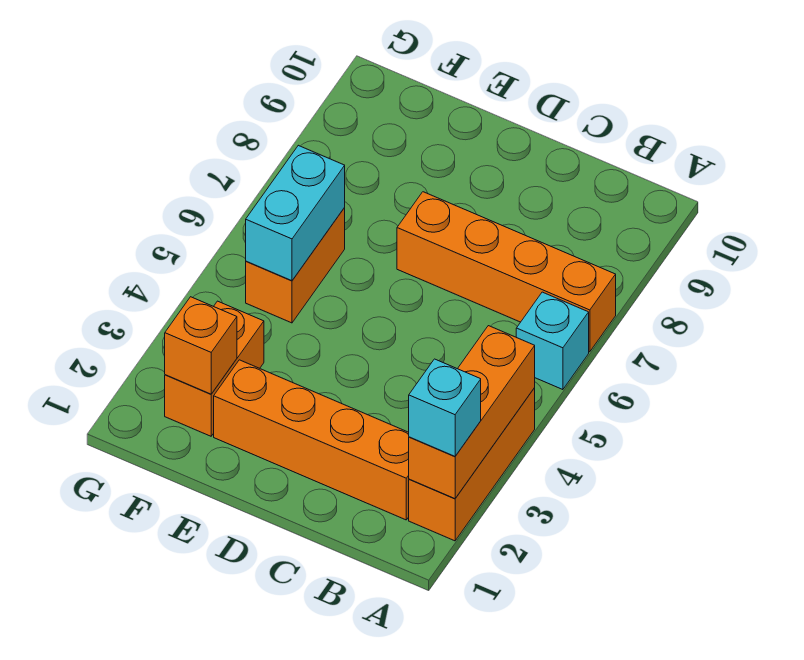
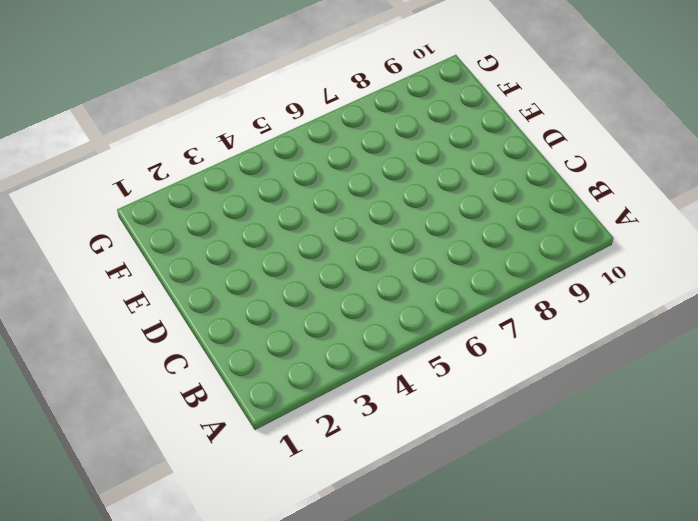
none -> orange 1x3 brick [409,388,535,541]
none -> cyan 1x1 brick [516,292,589,390]

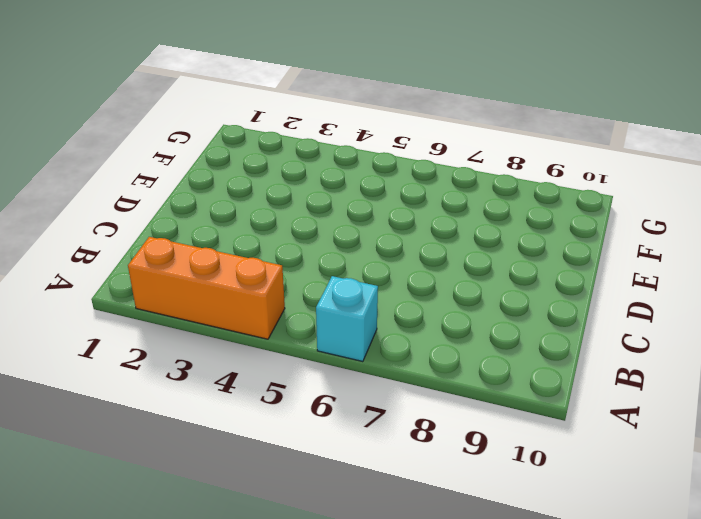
none -> orange 1x4 brick [397,192,616,352]
none -> orange 1x4 brick [214,360,409,520]

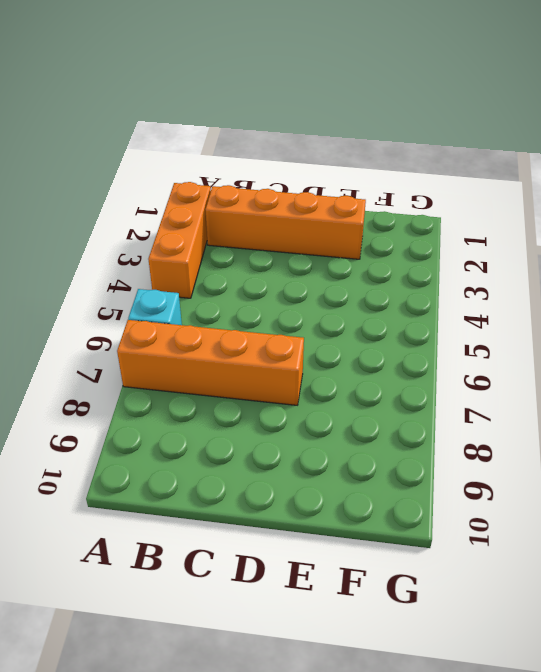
none -> orange 1x2 brick [165,301,264,436]
none -> orange 1x2 brick [246,208,345,323]

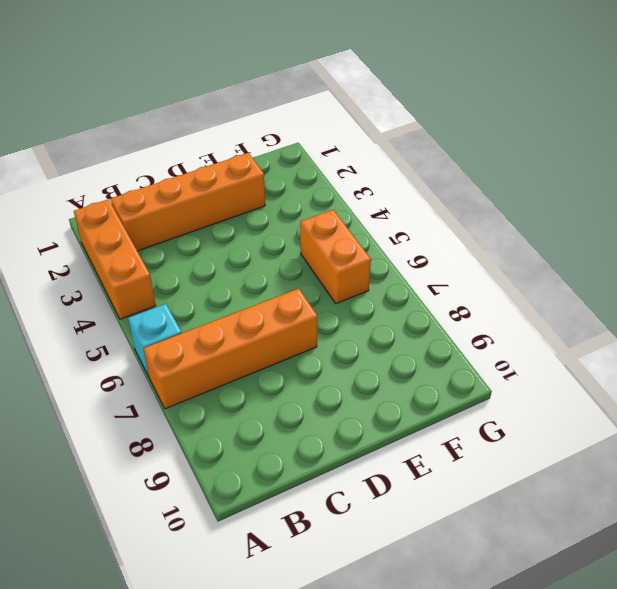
none -> orange 1x2 brick [165,301,264,436]
none -> orange 1x3 brick [409,326,535,499]

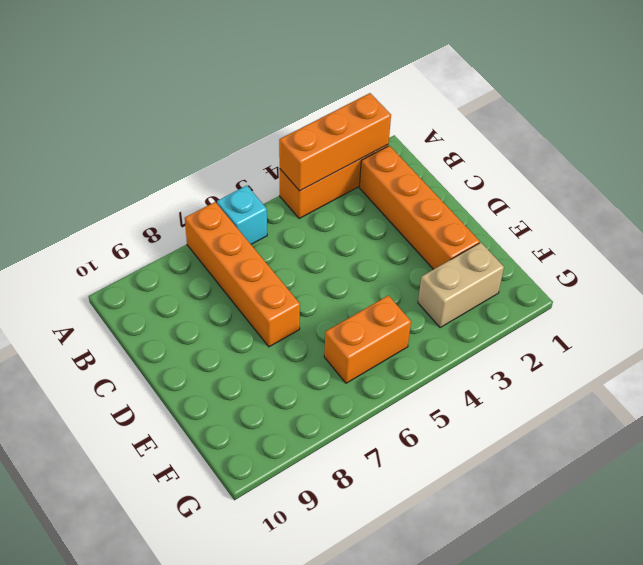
tan 1x2 brick [418,243,504,328] -> orange 1x2 brick [165,301,264,436]
none -> orange 1x1 brick [165,297,237,394]
none -> cyan 1x2 brick [246,145,345,281]

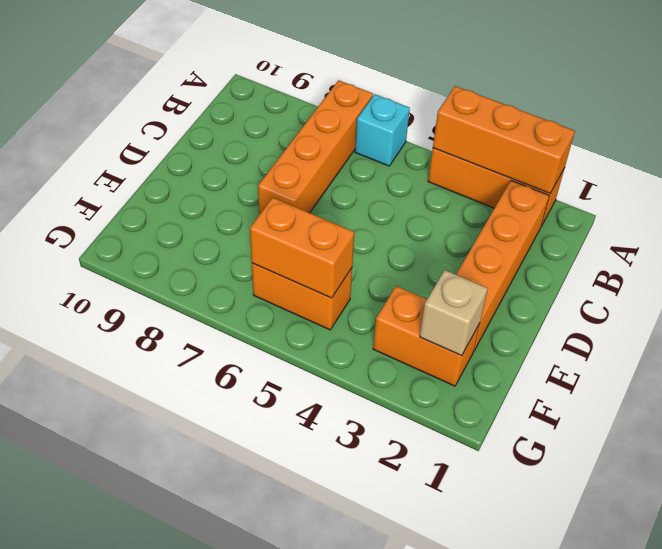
tan 1x1 brick [420,270,488,356] -> orange 1x1 brick [165,297,237,394]
orange 1x2 brick [250,197,354,298] -> cyan 1x2 brick [246,145,345,281]
none -> cyan 1x1 brick [409,359,481,456]

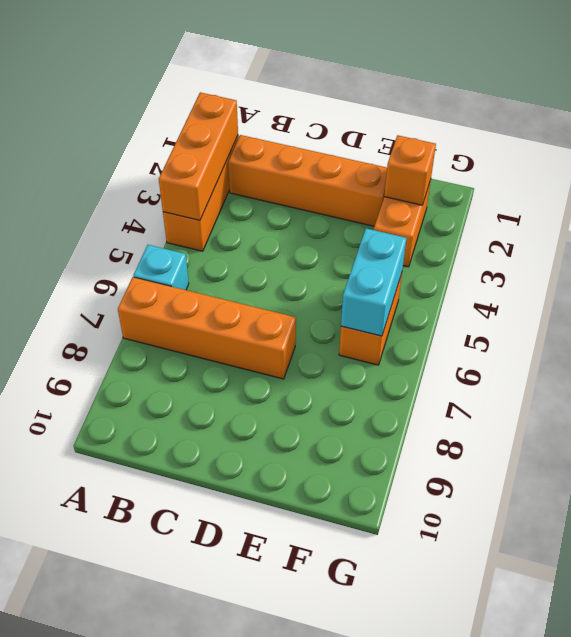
none -> cyan 1x1 brick [409,359,481,456]

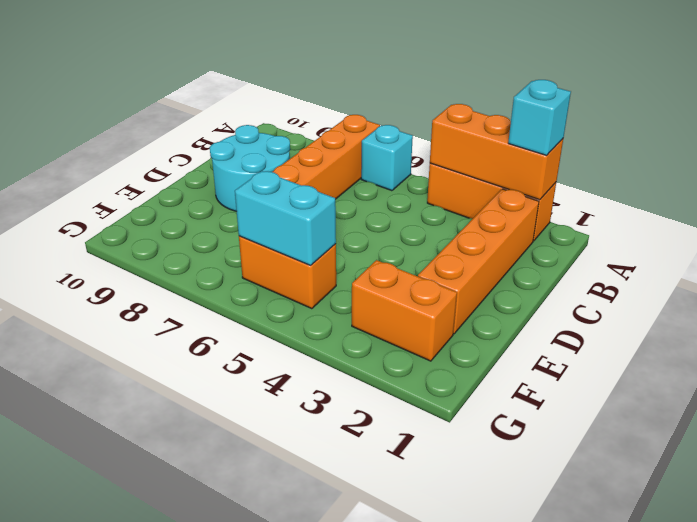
cyan 2x2 round brick [210,125,290,211] -> none
none -> orange 1x1 brick [165,297,237,394]

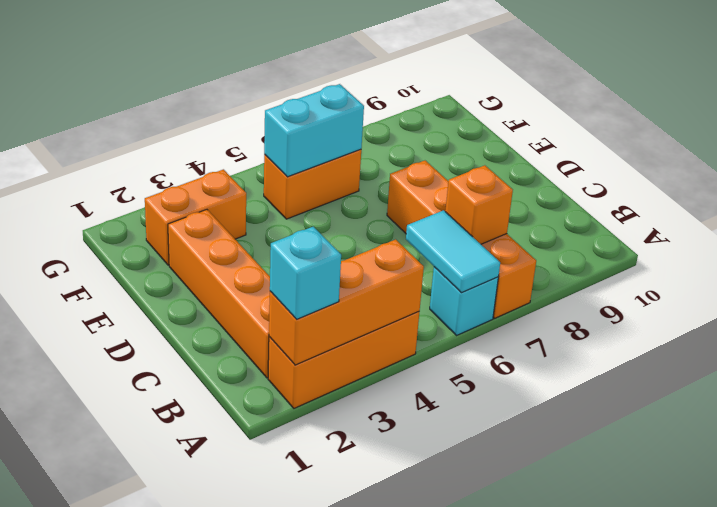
cyan 1x2 tile [406,210,500,293] -> none
orange 1x1 brick [445,165,513,244] -> orange 1x1 brick moved to [165,297,237,394]

